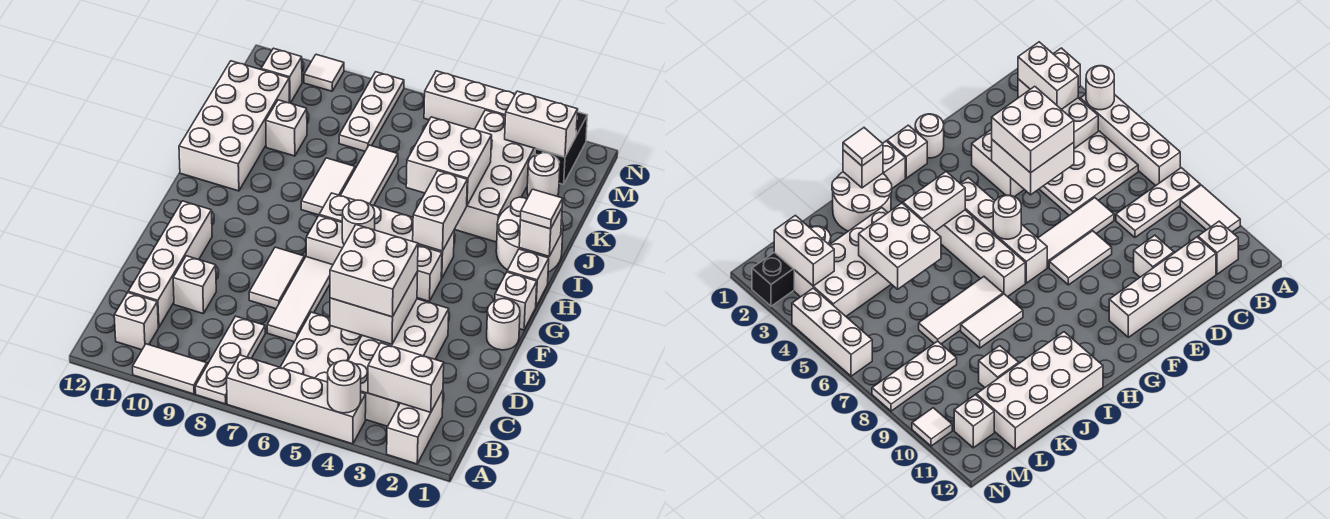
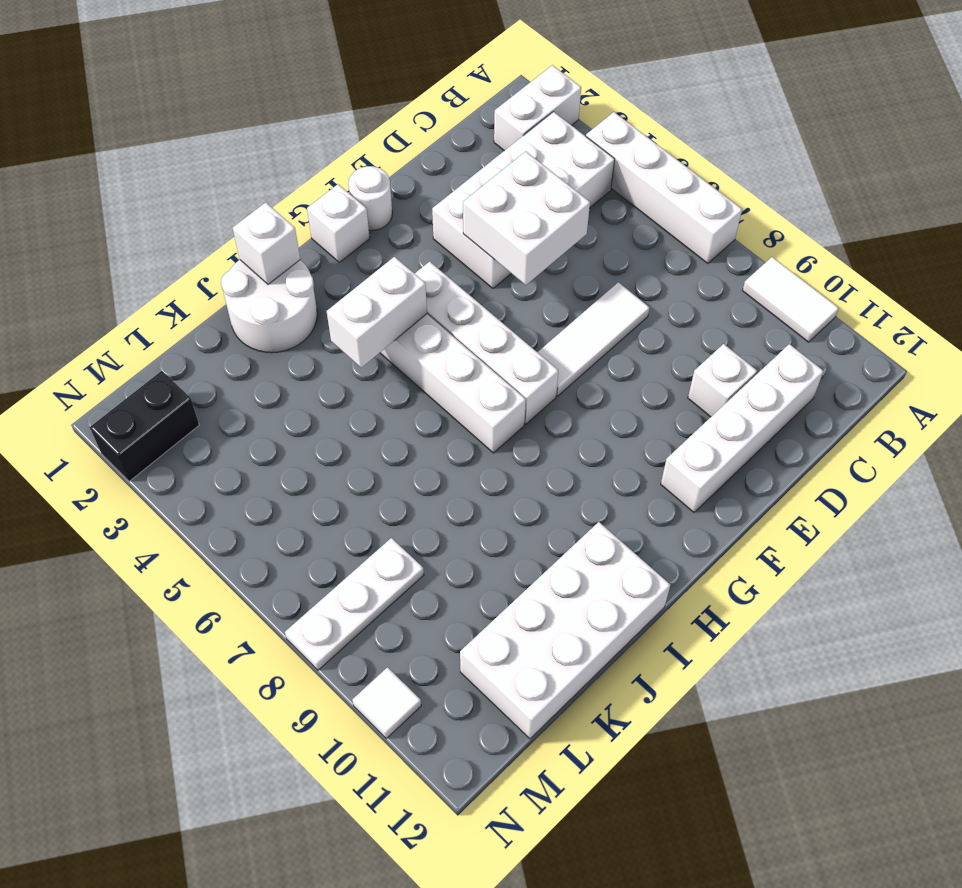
none -> white 1x3 plate [195,316,265,404]
none -> white 2x3 plate [280,312,362,382]
none -> white 1x1 brick [114,293,158,350]
none -> white 1x2 tile [249,247,304,309]

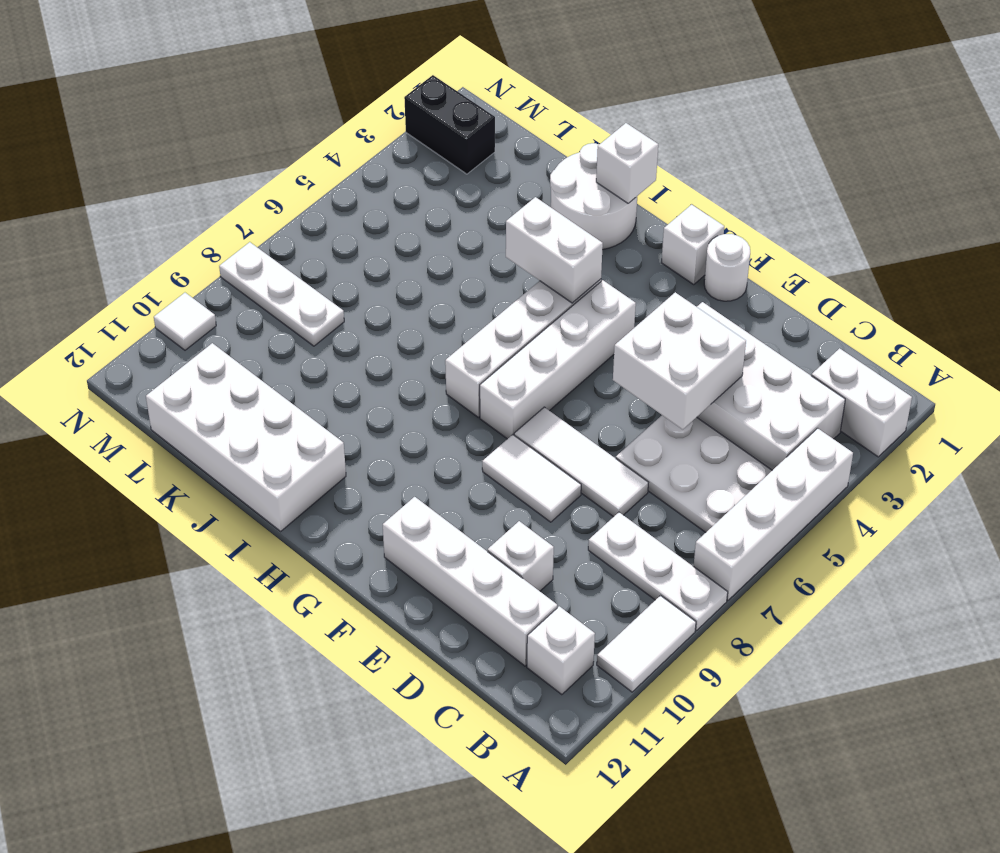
none -> white 1x1 brick [507,249,549,306]
none -> white 1x3 tile [340,145,398,206]
none -> white 1x2 tile [301,158,355,215]
none -> white 2x4 brick [454,110,535,242]

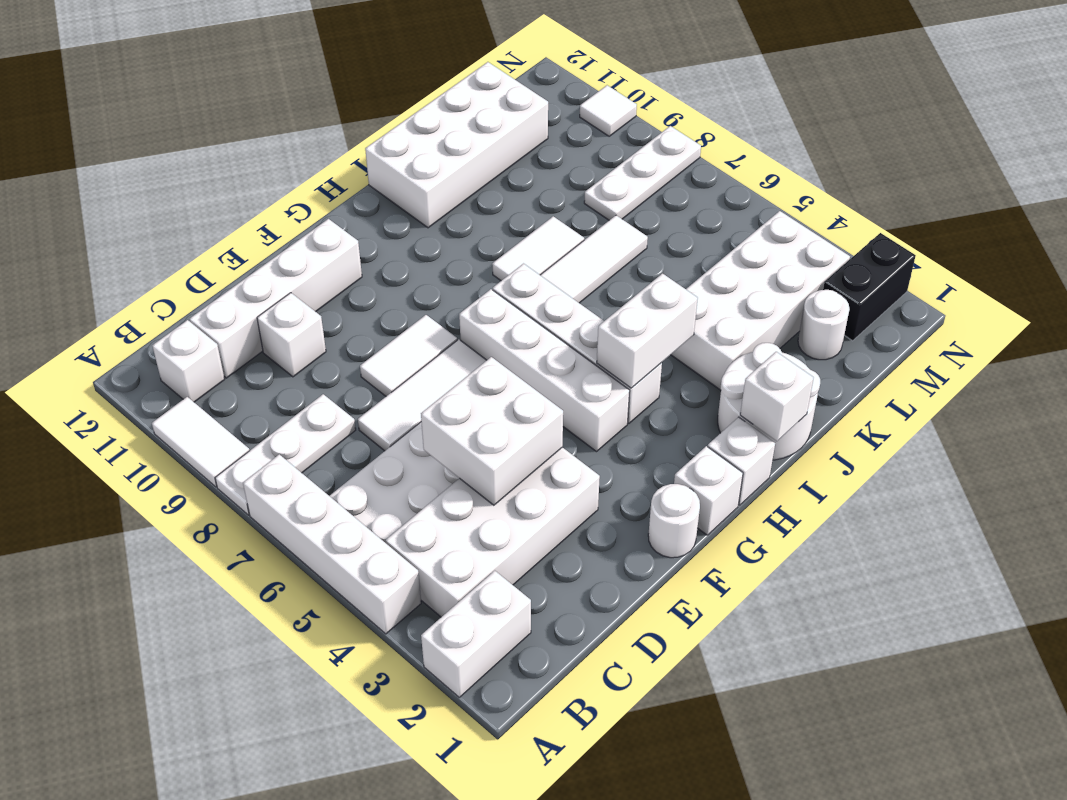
none -> white 1x1 brick [266,100,307,156]
none -> white 1x1 brick [261,48,302,103]
none -> white 1x3 brick [424,71,515,129]
none -> white 1x1 round brick [328,361,361,413]

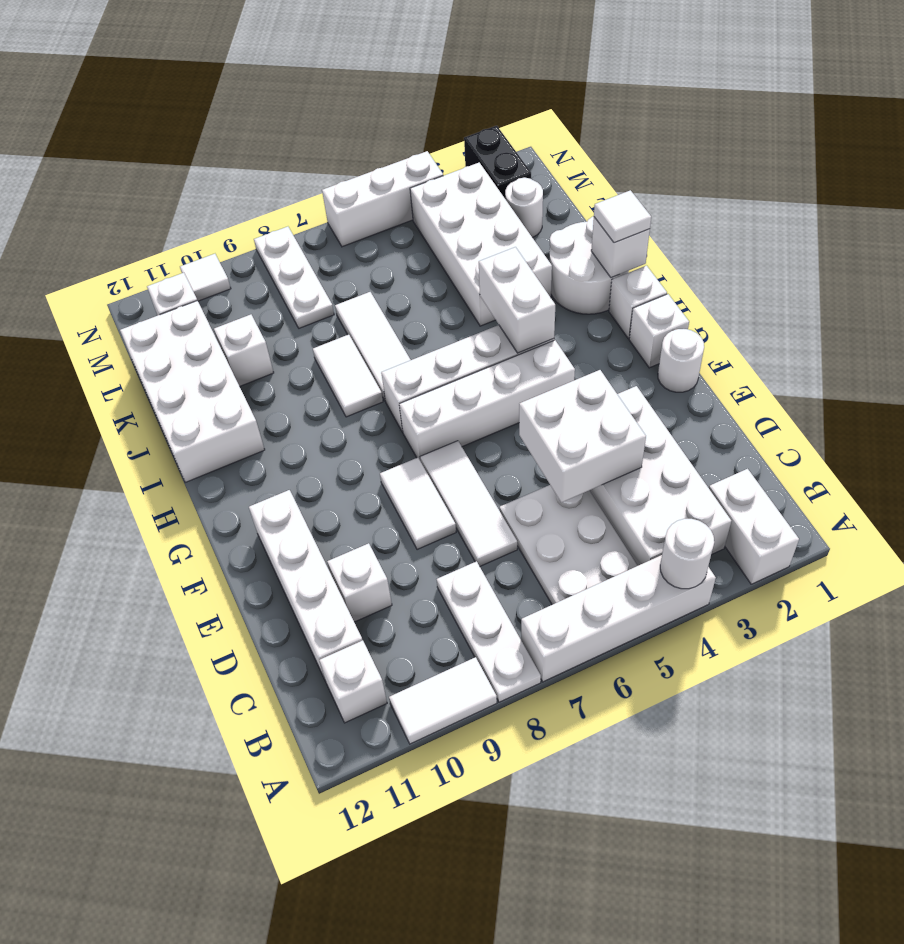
none -> white 1x2 brick [368,343,444,412]
none -> white 1x1 round brick [342,200,375,244]
none -> white 2x2 brick [406,117,492,205]
none -> white 1x2 brick [505,91,578,157]

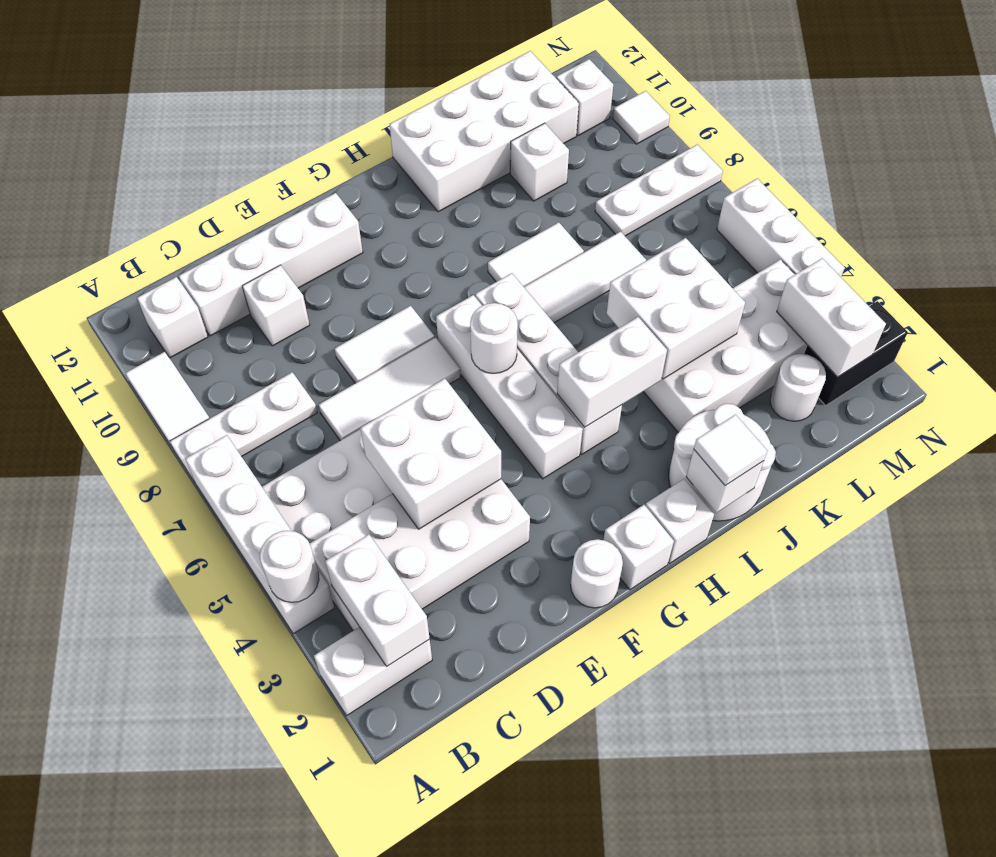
none -> white 2x2 brick [330,225,418,317]

